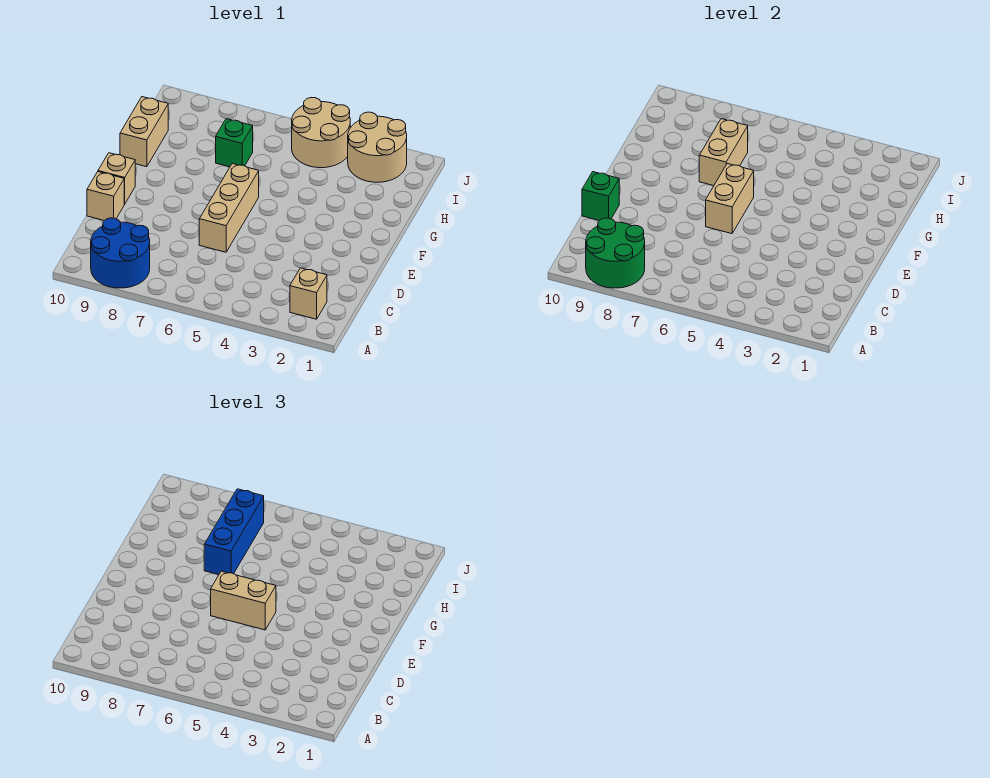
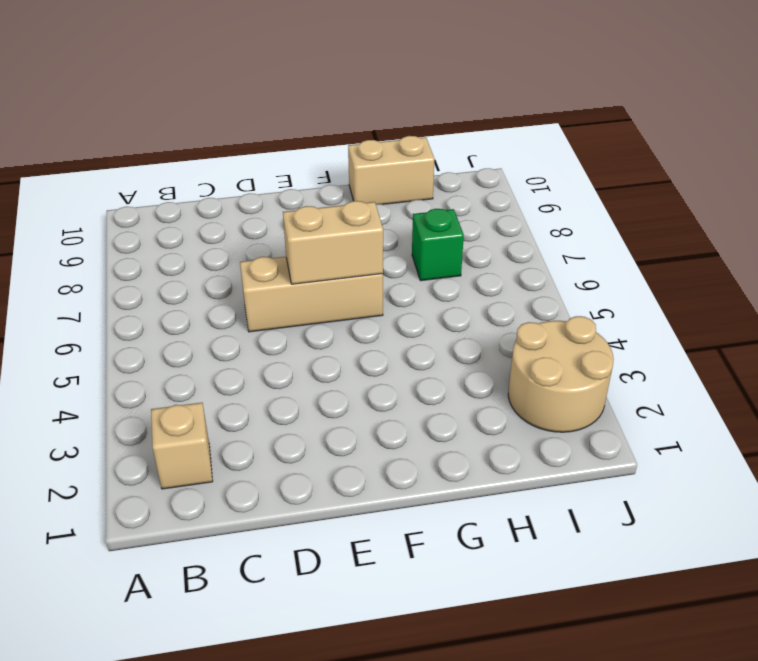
none -> blue 2x2 round brick [91,218,150,288]
none -> tan 1x1 brick [87,172,124,221]
none -> tan 1x1 brick [98,153,135,204]

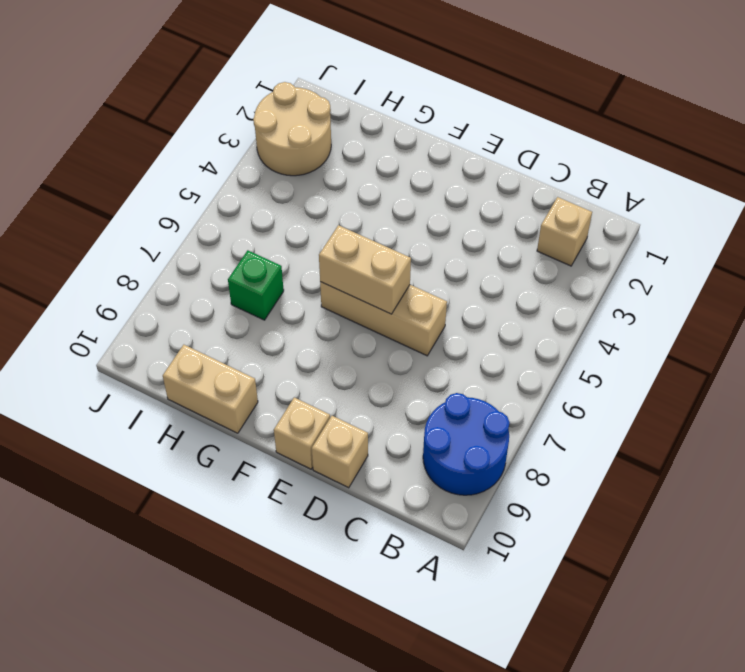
none -> tan 2x2 round brick [292,98,350,168]
none -> green 2x2 round brick [586,218,645,288]
none -> green 1x1 brick [582,172,619,221]

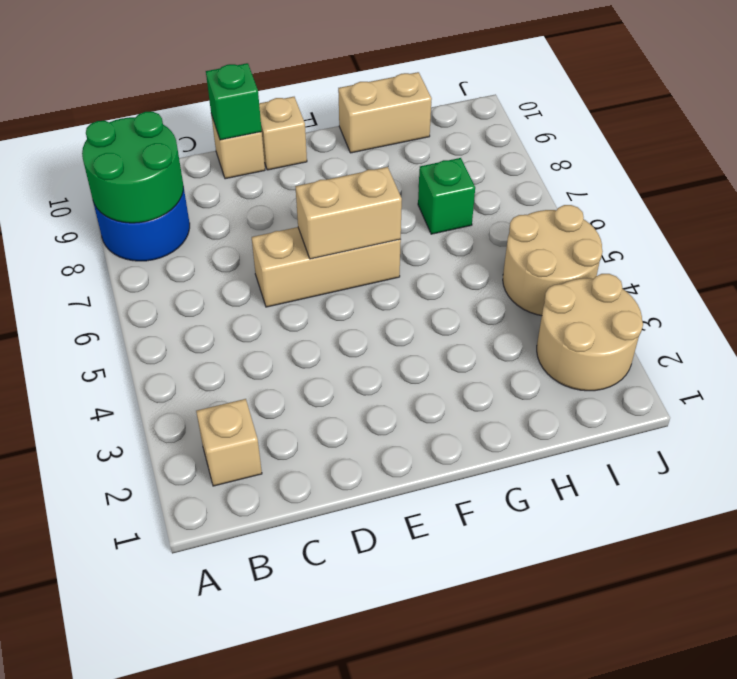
none -> tan 1x2 brick [699,119,748,186]
none -> tan 1x2 brick [211,571,276,630]
none -> blue 1x3 brick [204,489,264,575]

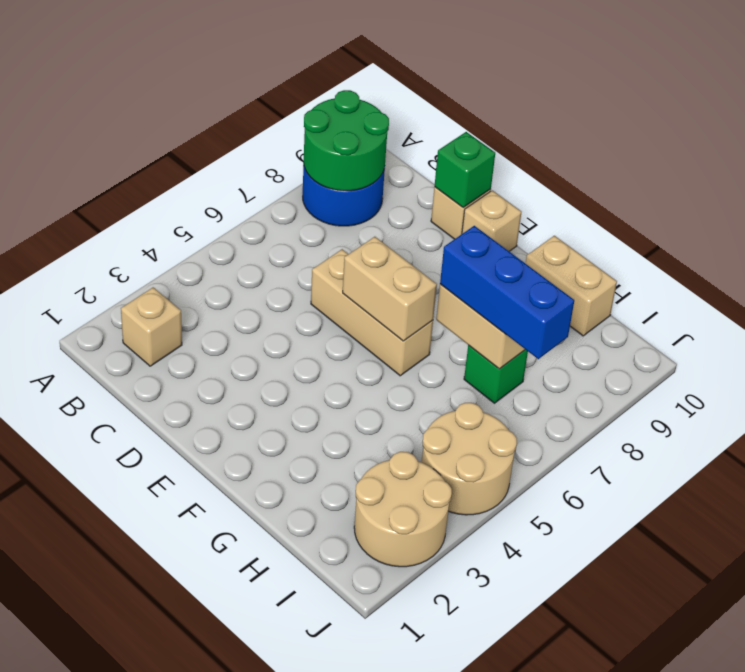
none -> tan 1x2 brick [211,571,276,630]

